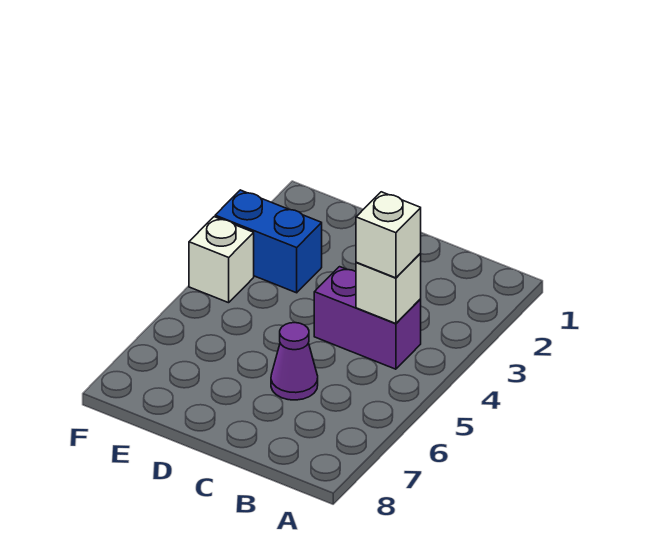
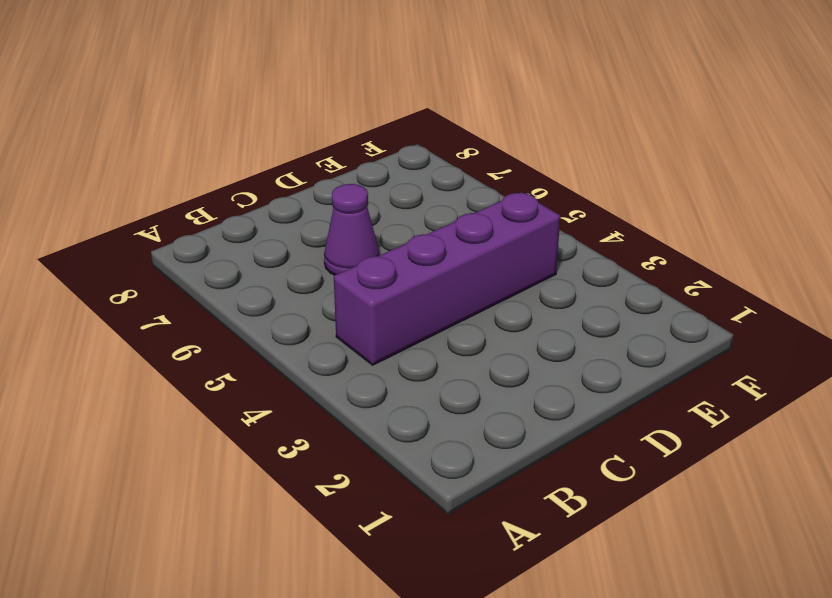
purple 1x4 brick [334,192,560,365] -> purple 1x2 brick [314,267,421,369]
none -> blue 1x2 brick [215,190,322,293]
none -> white 1x1 brick [189,217,254,303]

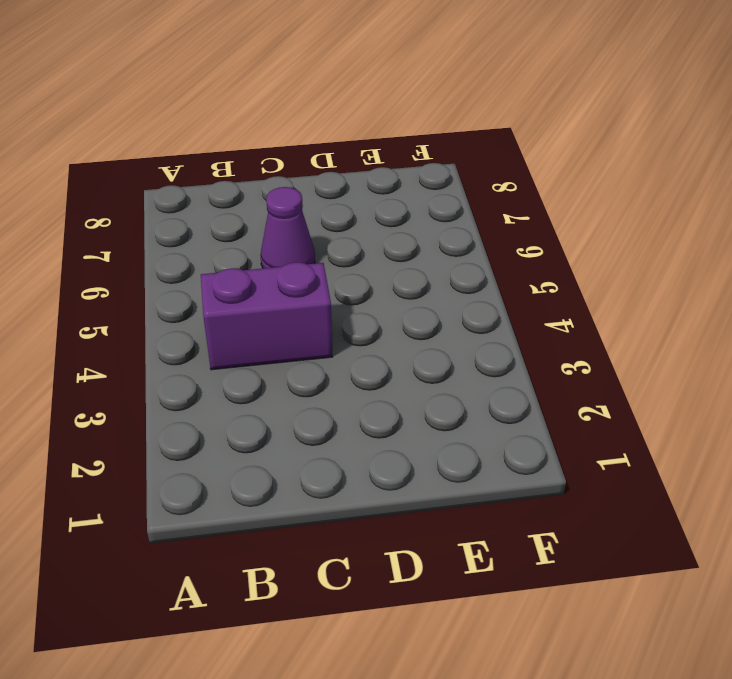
none -> blue 1x2 brick [215,190,322,293]
none -> white 1x1 brick [189,217,254,303]

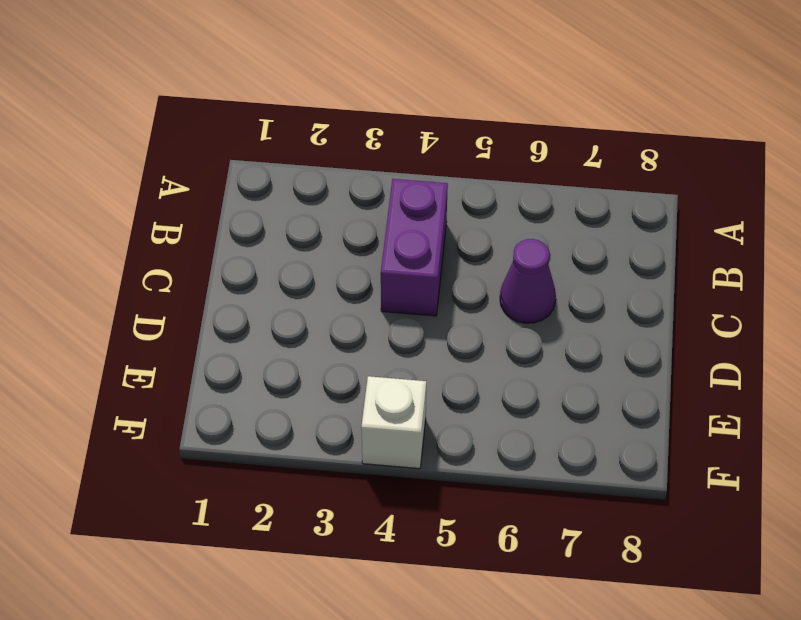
none -> blue 1x2 brick [215,190,322,293]
none -> white 1x1 brick [356,253,421,324]

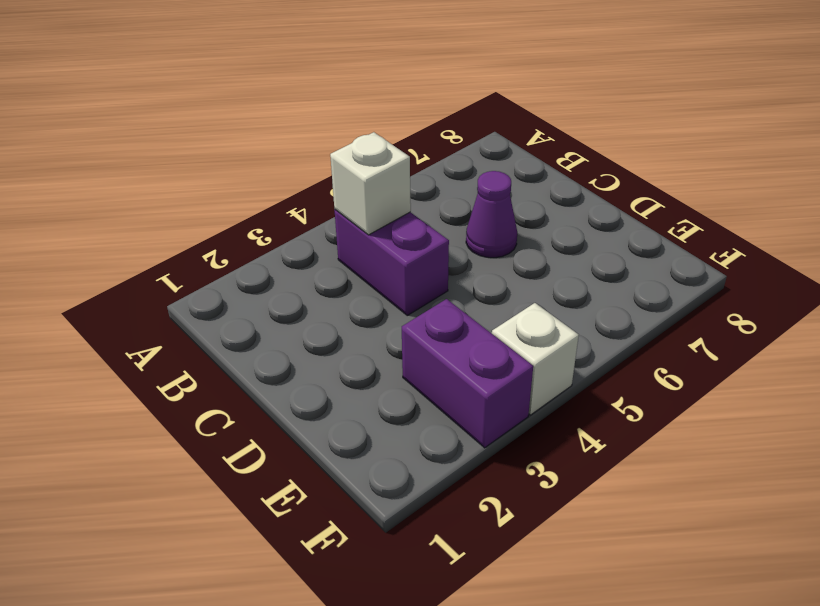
purple 1x2 brick [402,299,533,448] -> blue 1x2 brick [215,190,322,293]
none -> white 1x1 brick [356,192,421,278]

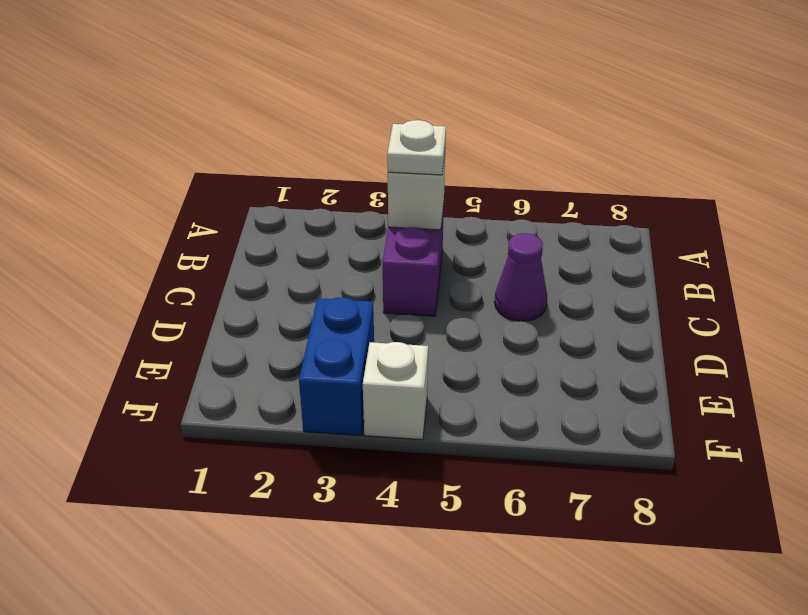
white 1x1 plate [387,120,446,175] -> white 1x1 brick [356,192,421,278]

